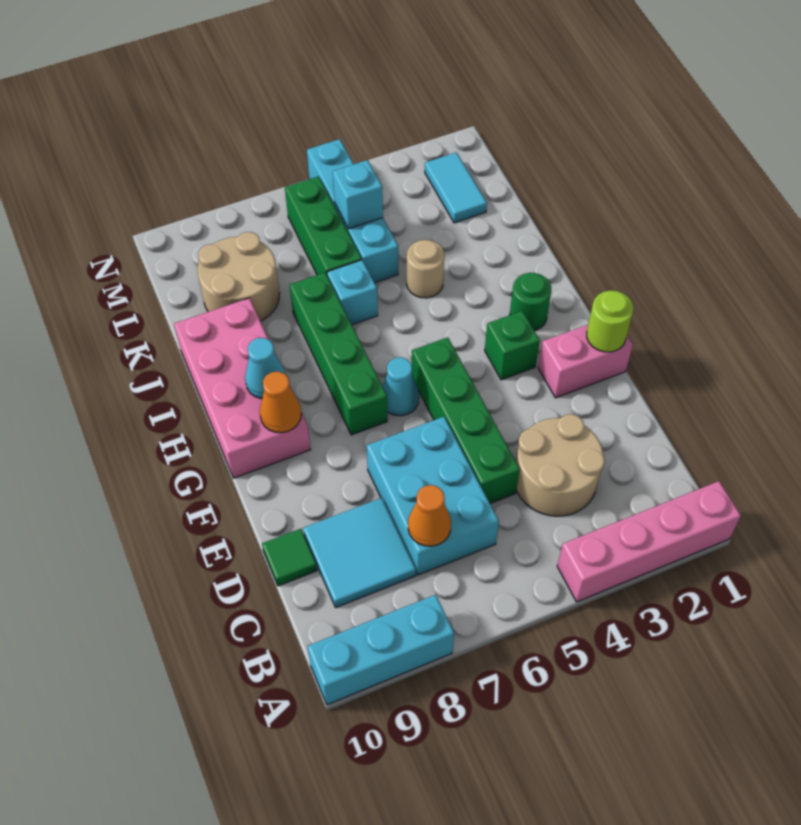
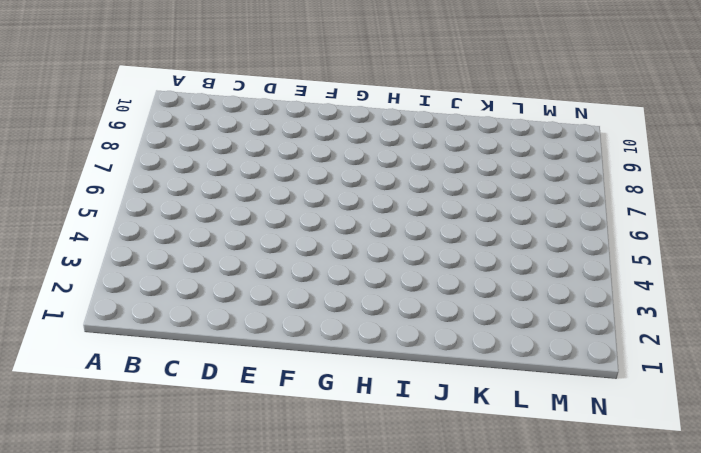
none -> pink 1x4 brick [557,481,741,602]
none -> cyan 1x3 brick [307,595,454,705]
none -> tan 2x2 round brick [516,414,605,516]

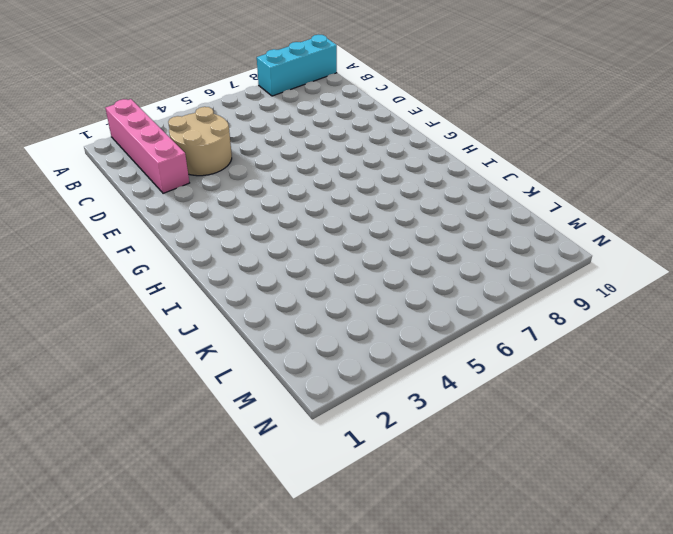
pink 1x4 brick [105,99,189,193] -> pink 1x4 brick turned to [557,481,741,602]
none -> cyan 2x3 brick [367,417,499,575]
none -> cyan 2x2 tile [303,498,416,607]
none -> green 1x4 brick [412,337,520,503]

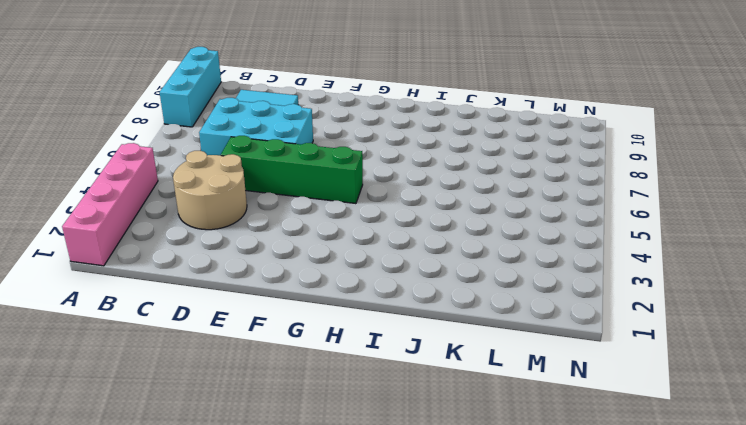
none -> green 1x1 tile [262,529,317,586]
none -> pink 1x2 brick [538,325,633,398]
none -> green 1x1 brick [485,311,540,380]

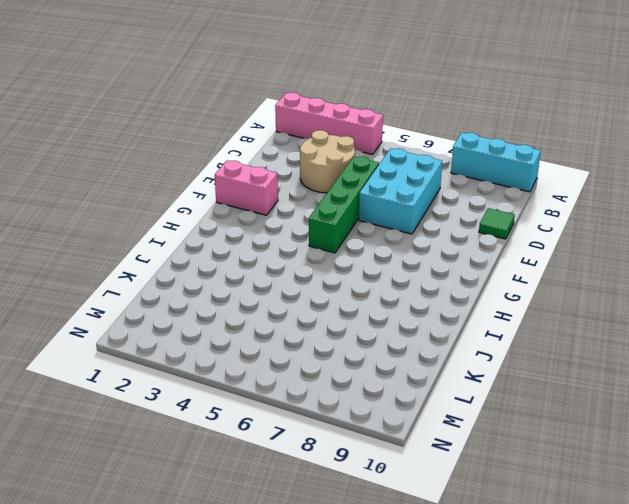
none -> cyan 2x2 tile [303,498,416,607]
none -> green 1x1 brick [485,311,540,380]
none -> cyan 1x1 cone [382,357,419,416]

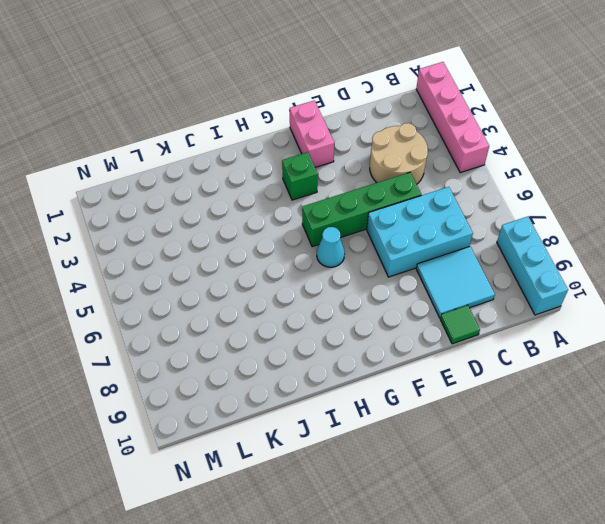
none -> green 1x4 brick [290,273,387,435]
none -> pink 2x4 brick [174,298,310,478]
none -> green 1x1 round brick [510,273,551,331]

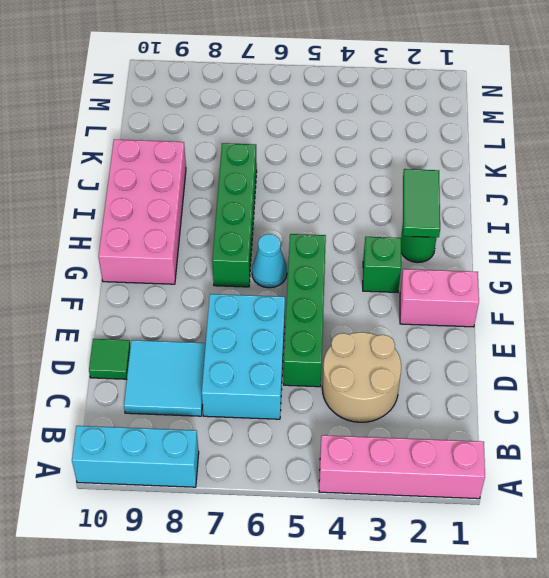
green 1x2 tile [403,169,440,237] -> none
none -> tan 1x1 round brick [407,240,444,298]
none -> cyan 1x1 brick [327,260,378,325]
none -> cyan 1x4 brick [307,139,398,283]

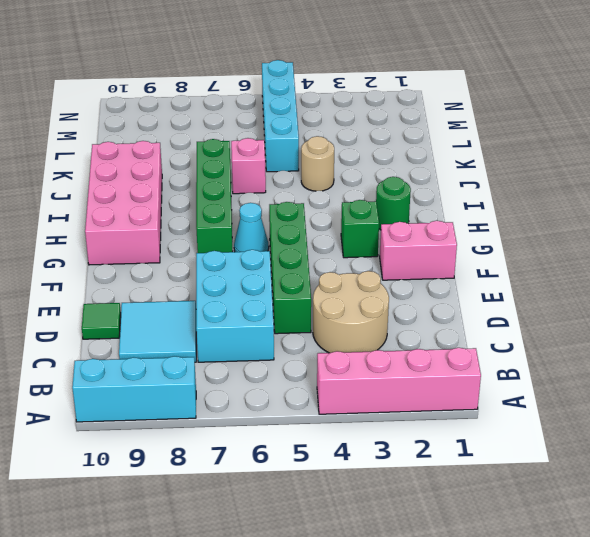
pink 1x1 brick [231,138,266,194] -> cyan 1x1 brick [327,260,378,325]
none -> green 1x3 brick [285,176,362,275]
none -> tan 2x2 round brick [198,232,279,321]
none -> cyan 1x2 tile [425,152,487,223]

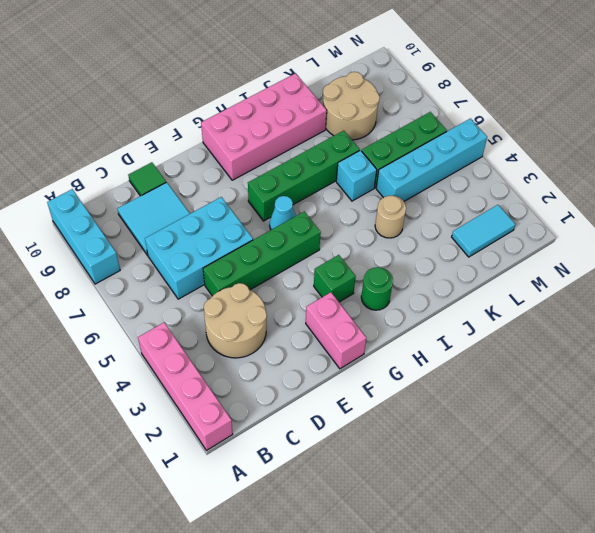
none -> orange 1x1 cone [408,485,451,546]
none -> lime 1x1 round brick [587,290,633,352]
none -> orange 1x1 cone [260,371,301,433]

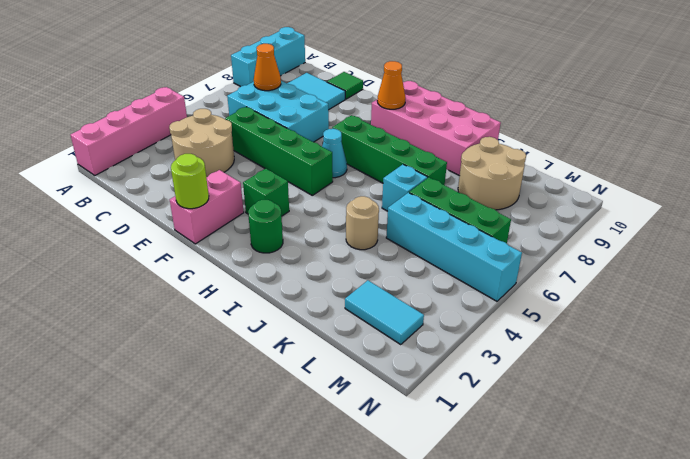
none -> cyan 1x1 cone [245,338,285,399]
none -> cyan 1x1 brick [333,160,383,229]

